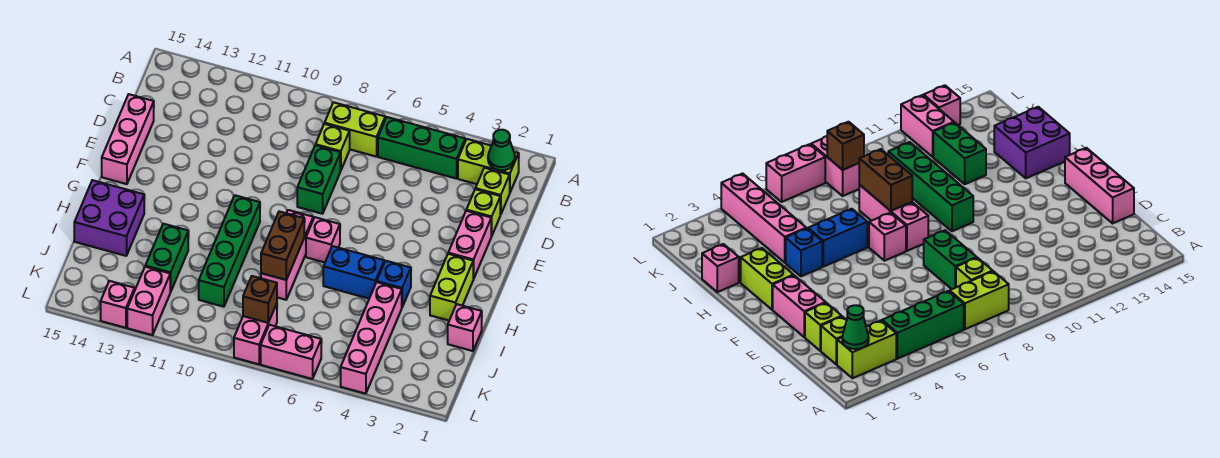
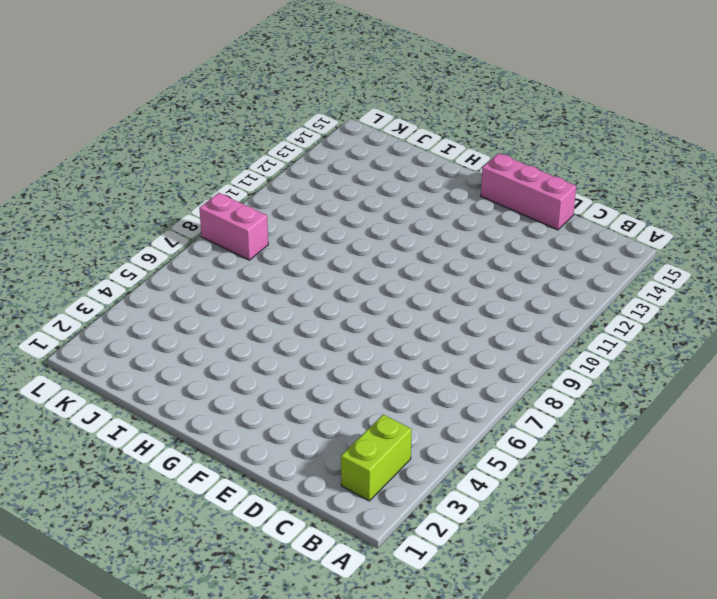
none -> green 1x3 brick [378,117,465,179]
none -> lime 1x2 brick [325,102,385,157]
none -> lime 1x1 brick [475,168,510,215]

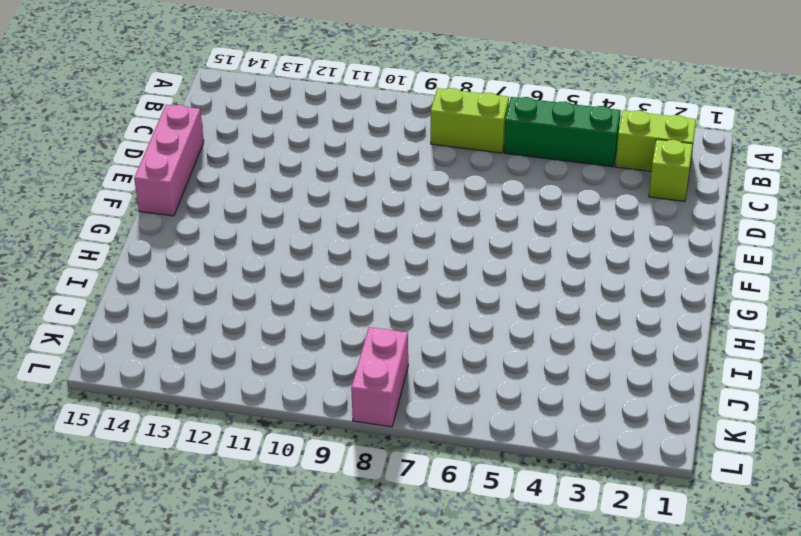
none -> lime 1x1 brick [316,124,350,171]
none -> lime 1x1 brick [466,189,500,236]
none -> green 1x2 brick [297,145,340,214]

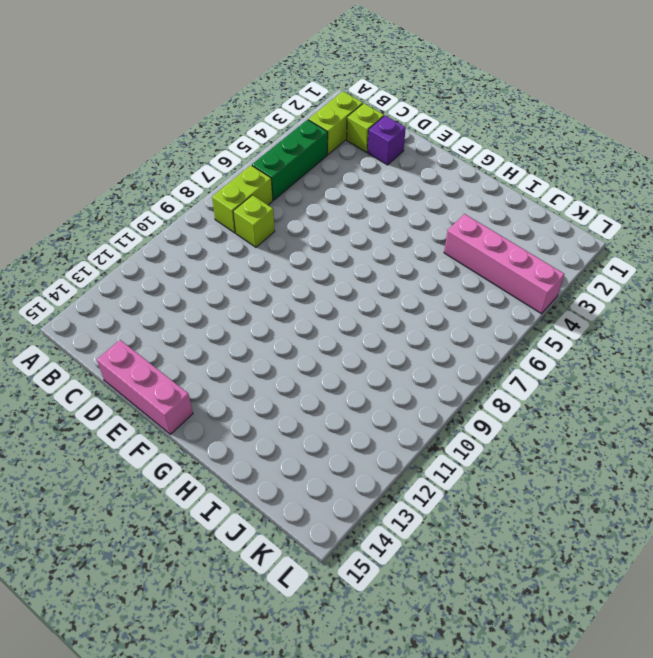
purple 1x1 brick [367,116,406,165] -> lime 1x1 brick [466,189,500,236]
none -> green 1x2 brick [297,145,340,214]
none -> pink 1x2 brick [448,211,491,279]
none -> lime 1x2 brick [430,254,473,320]

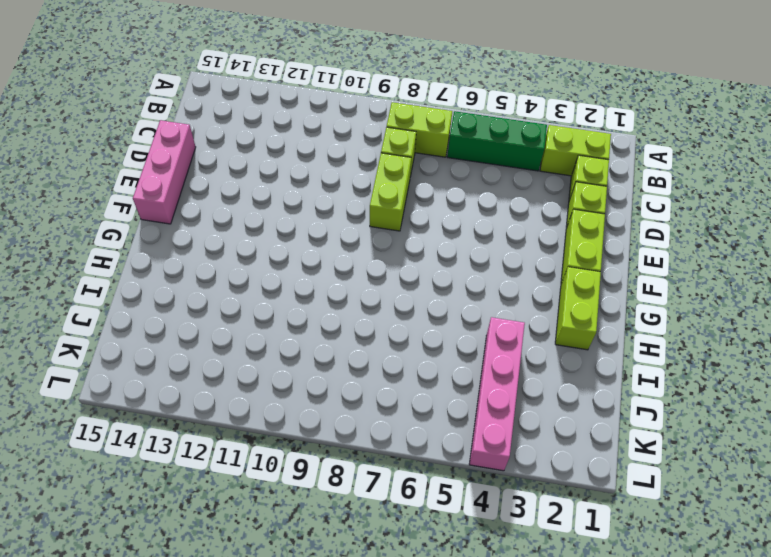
lime 1x2 brick [370,153,411,231] -> green 1x2 brick [297,145,340,214]
lime 1x2 brick [561,209,605,284] -> pink 1x2 brick [448,211,491,279]
none -> pink 1x1 brick [306,217,340,262]
none -> pink 1x3 brick [261,210,314,300]
none -> green 1x4 brick [199,195,260,307]

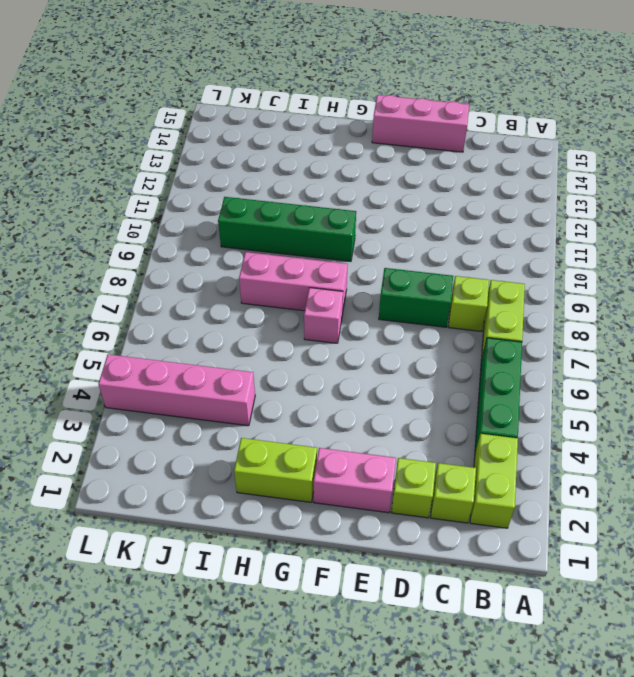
none -> blue 1x1 brick [377,261,411,307]
none -> blue 1x2 brick [323,246,384,298]
none -> purple 2x2 brick [74,180,144,256]

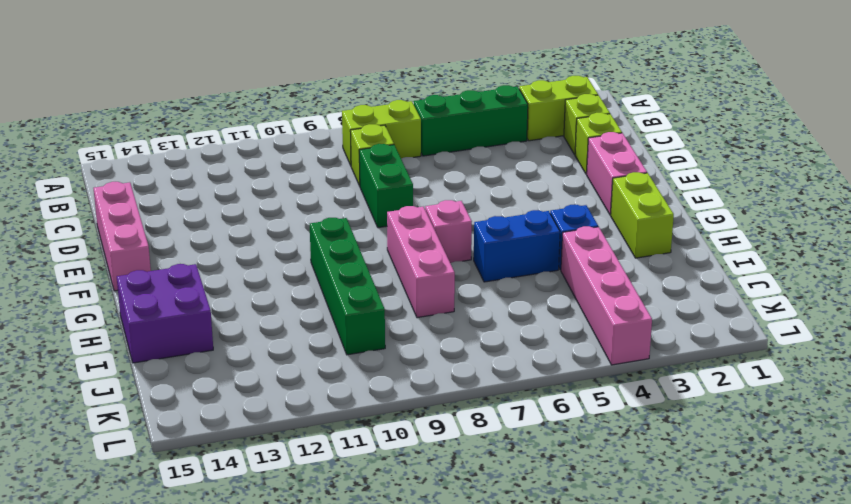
none -> pink 1x1 brick [448,304,482,351]
none -> green 1x2 brick [145,224,188,292]
none -> pink 1x2 brick [234,304,277,364]

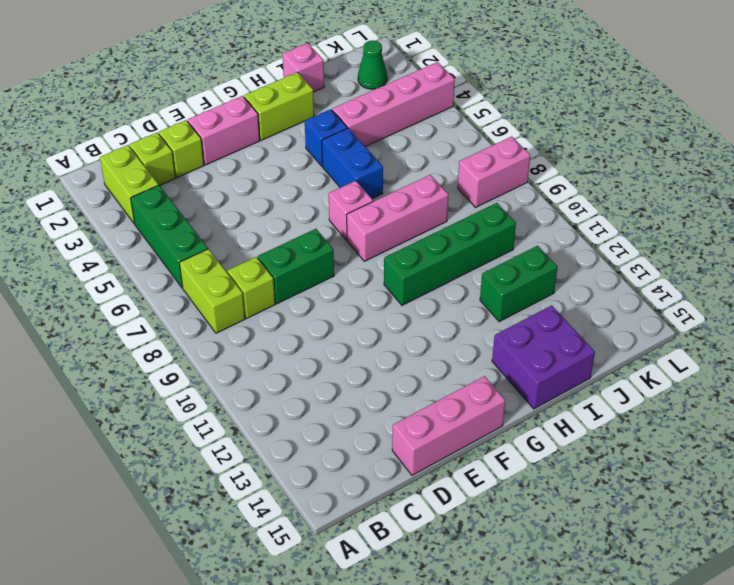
green 1x1 cone [358,40,387,89] -> green 1x1 cone moved to [488,130,515,170]
none -> pink 1x2 brick [127,267,170,335]
none -> pink 1x2 brick [261,325,321,379]
none -> pink 1x1 brick [101,281,135,328]

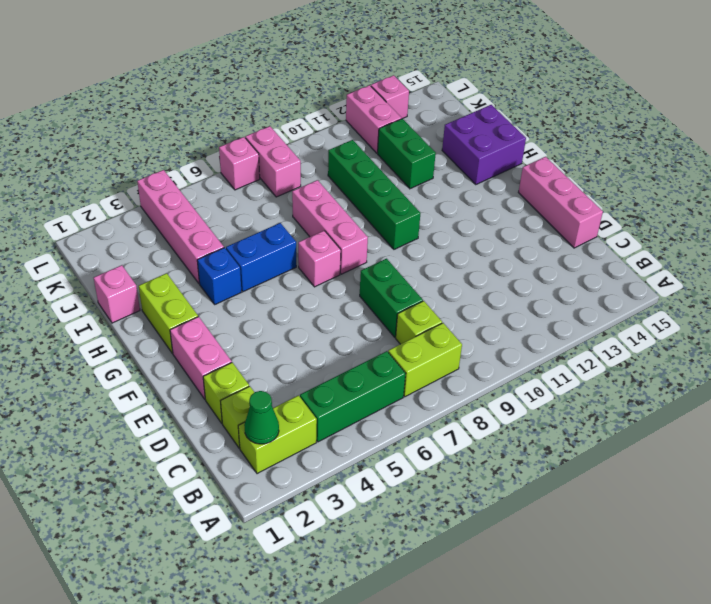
pink 1x1 brick [219,137,260,190] -> pink 1x2 brick [261,325,321,379]
none -> brown 1x2 brick [261,211,304,280]
none -> brown 1x1 brick [243,276,277,323]

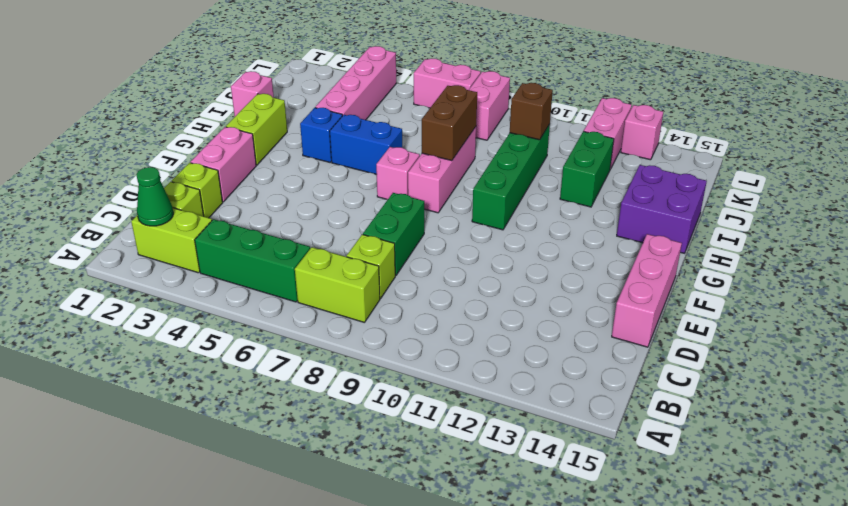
brown 1x1 brick [510,83,553,140] -> brown 1x1 brick moved to [243,276,277,323]

